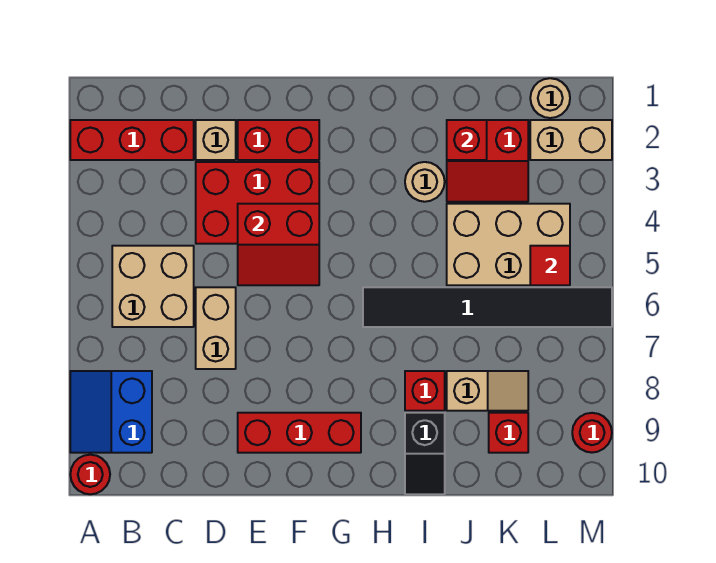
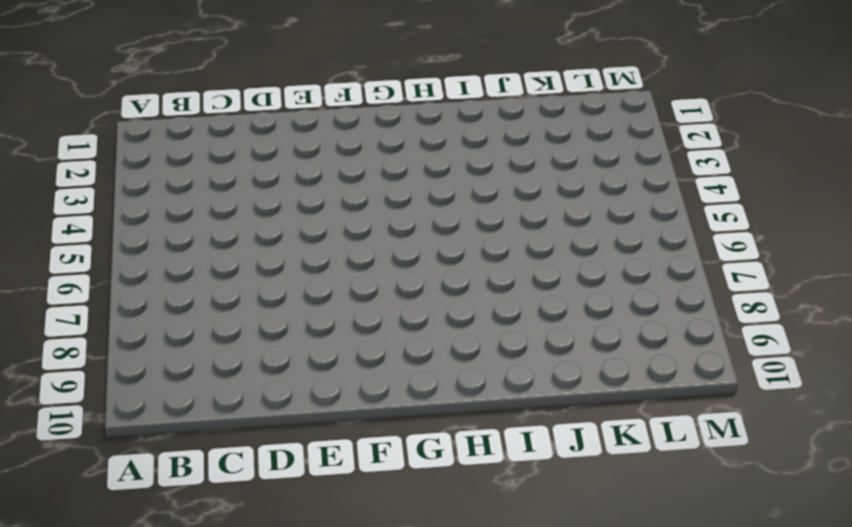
none -> red 1x3 brick [70,120,194,160]
none -> blue 2x2 slope [70,371,152,453]
none -> red 1x1 round brick [70,455,110,494]

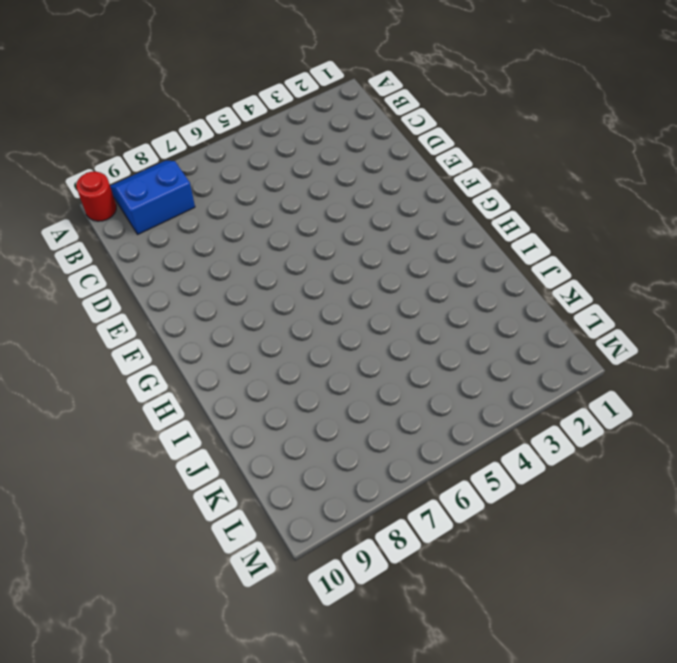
none -> red 1x3 brick [70,120,194,160]
none -> tan 2x2 brick [112,246,194,327]
none -> tan 1x1 brick [196,120,236,160]

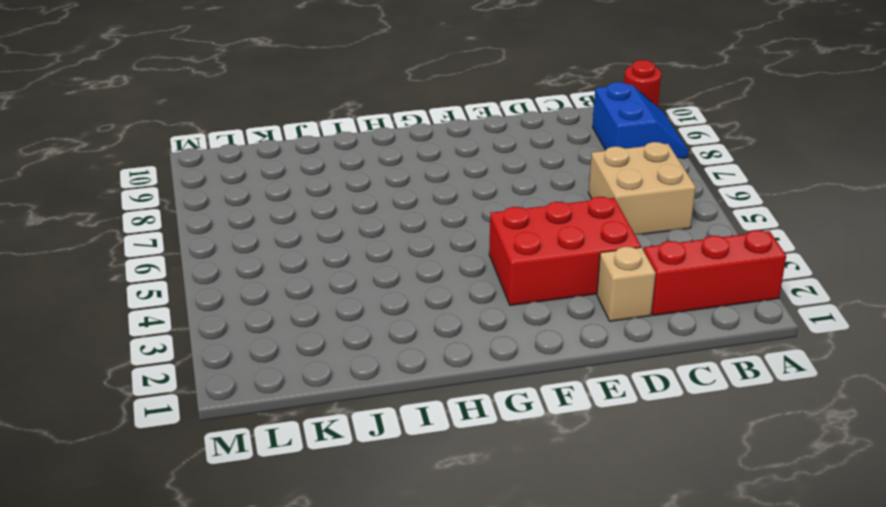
none -> tan 1x2 brick [196,287,236,369]
none -> red 1x2 brick [238,120,319,160]
none -> red 1x3 brick [238,413,361,453]

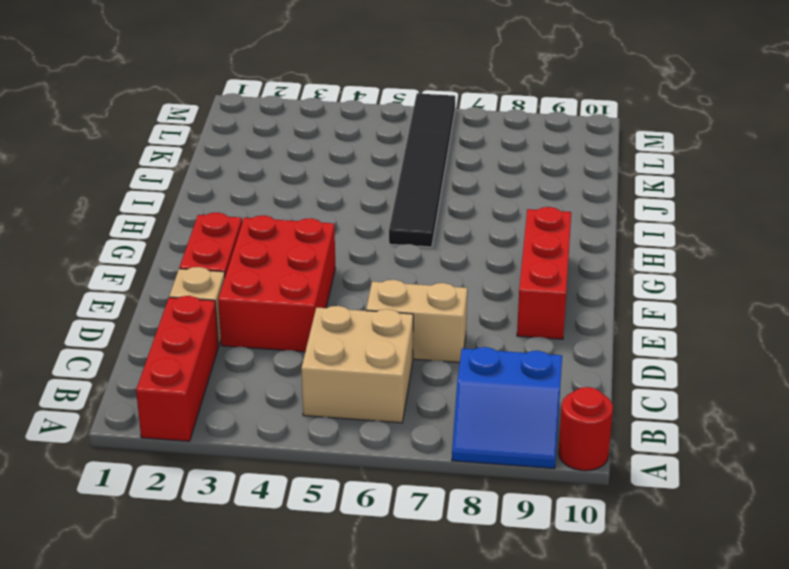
none -> tan 1x1 round brick [405,162,445,202]
none -> red 1x1 brick [405,371,445,411]
none -> black 1x2 slope [405,413,445,494]

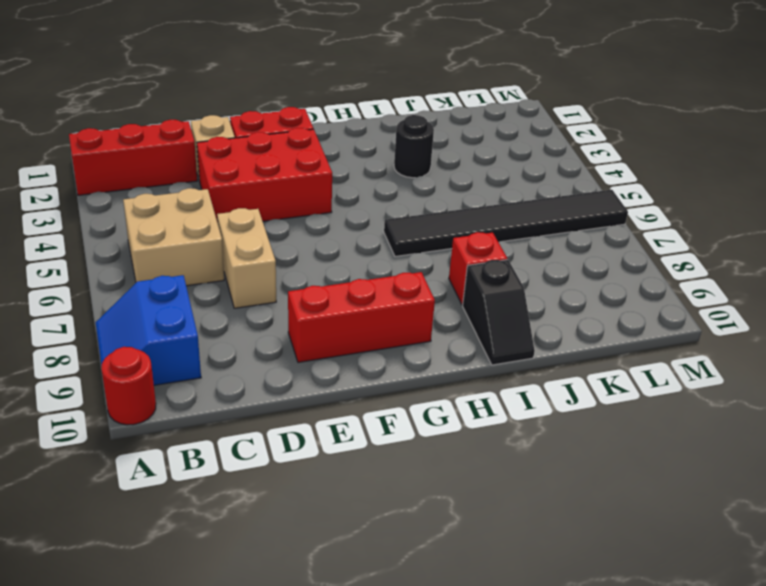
black 1x1 round brick [394,115,434,178] -> tan 1x1 round brick [405,162,445,202]
none -> red 2x2 slope [447,120,528,202]
none -> tan 2x3 brick [447,204,570,285]
none -> tan 1x2 slope [447,371,528,411]

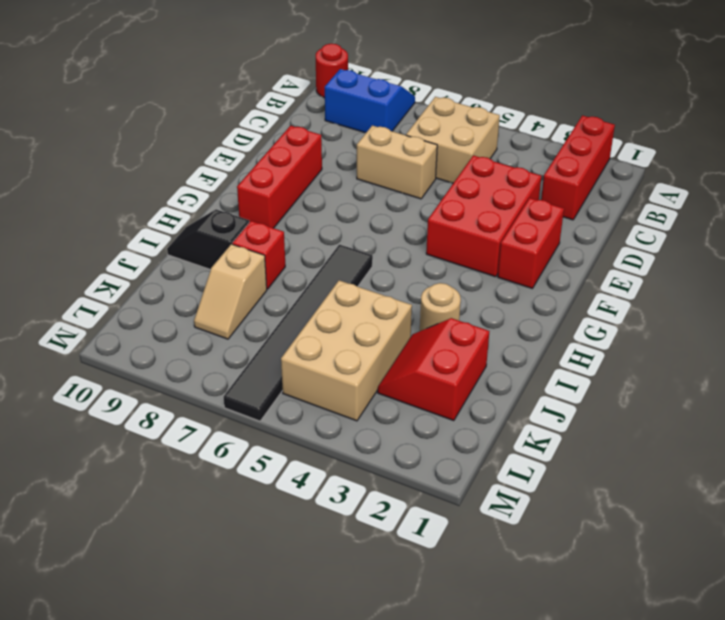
none -> tan 1x1 brick [196,120,236,160]
none -> red 1x1 brick [489,413,528,453]
none -> tan 1x1 round brick [530,78,570,118]

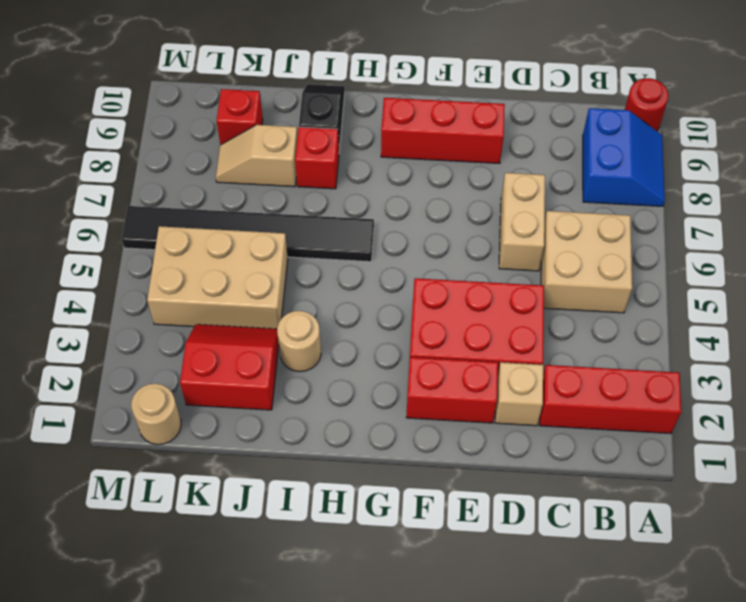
none -> tan 1x2 brick [530,120,612,160]
none -> red 1x1 round brick [572,413,612,453]
none -> red 2x2 slope [238,204,319,285]

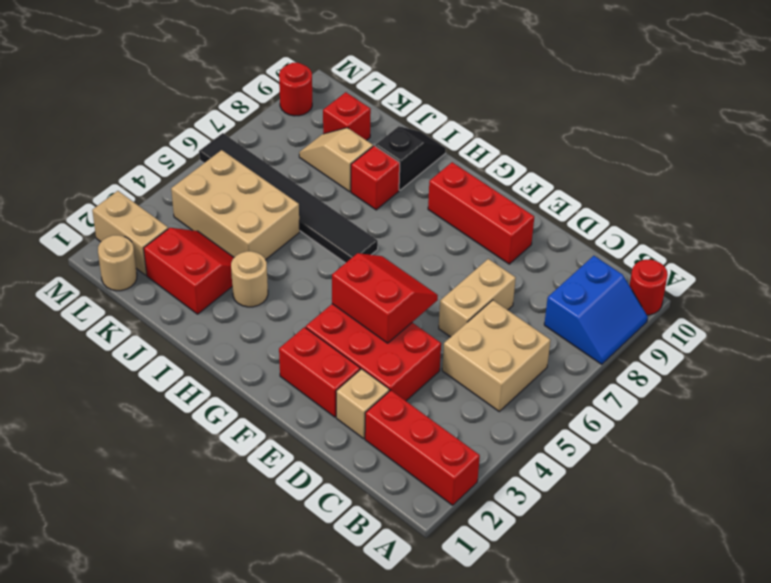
none -> red 1x1 brick [447,120,487,160]
none -> red 1x1 tile [530,246,570,285]

